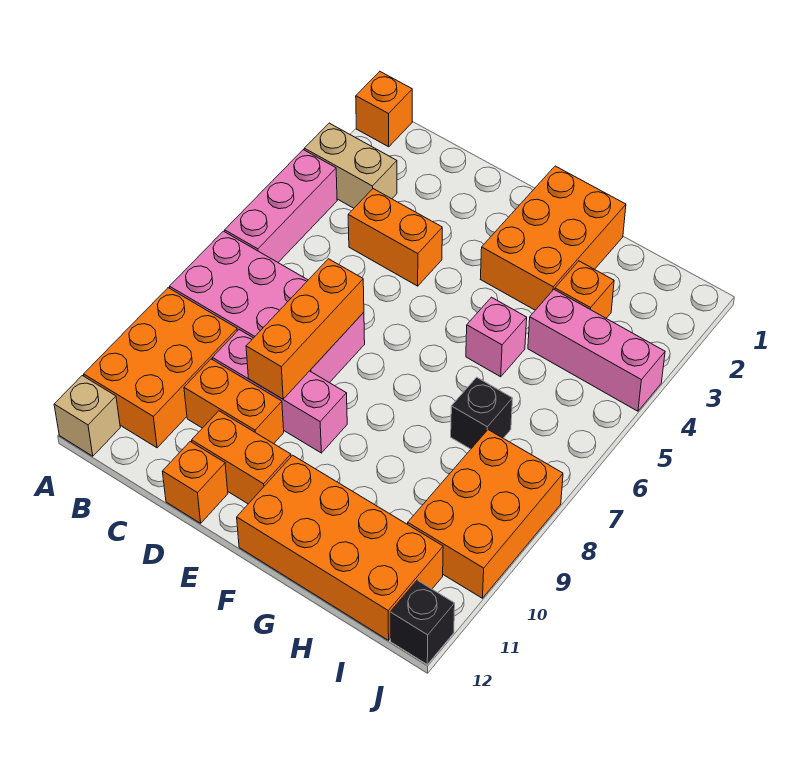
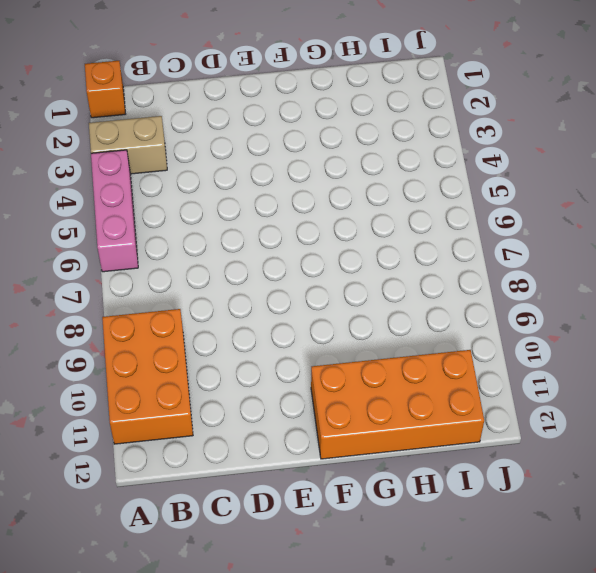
none -> pink 2x4 brick [170,231,365,383]
none -> tan 1x1 brick [54,376,120,456]
none -> orange 1x2 brick [348,189,442,286]

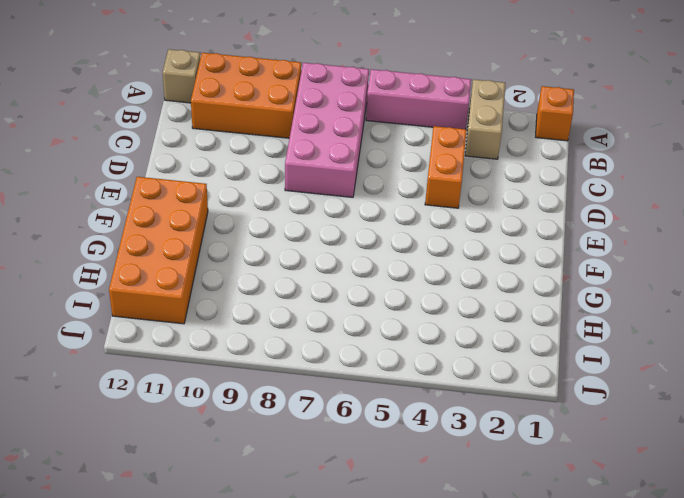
none -> pink 1x3 brick [212,330,347,453]
none -> orange 1x2 brick [184,359,284,444]
none -> orange 1x2 brick [192,411,291,504]

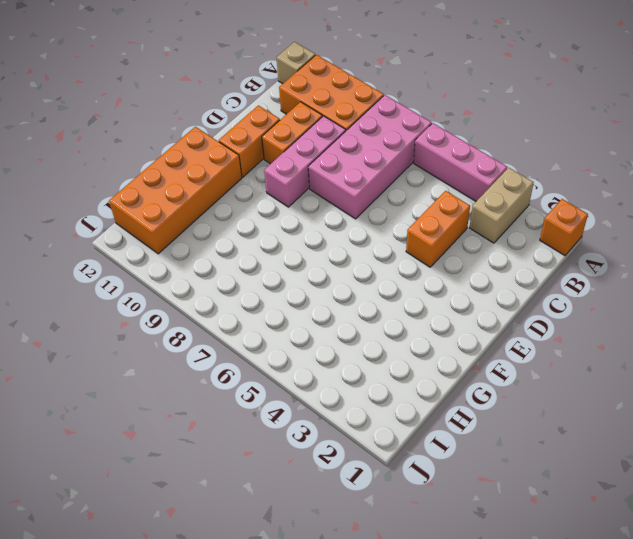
none -> orange 1x1 brick [162,442,228,523]
none -> orange 2x3 brick [481,166,626,310]
none -> pink 1x1 brick [466,297,527,377]

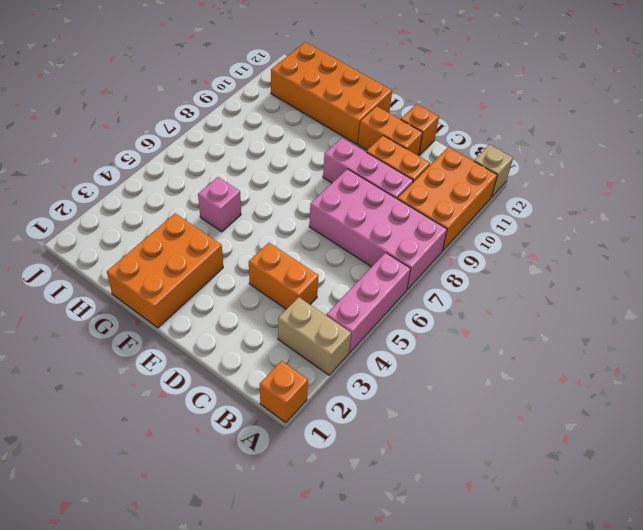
none -> orange 1x1 brick [555,261,614,318]
none -> pink 1x3 brick [528,290,665,411]
none -> black 1x1 brick [451,377,513,449]

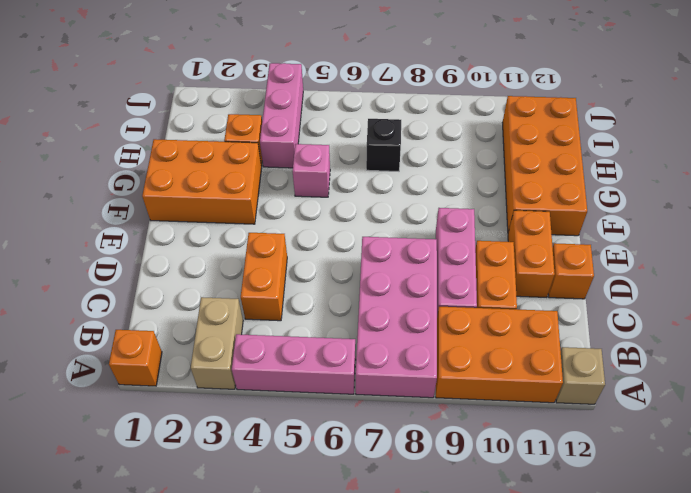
none -> orange 2x3 brick [408,430,563,598]
none -> black 1x1 brick [390,580,455,664]
none -> orange 1x3 brick [246,259,364,399]

